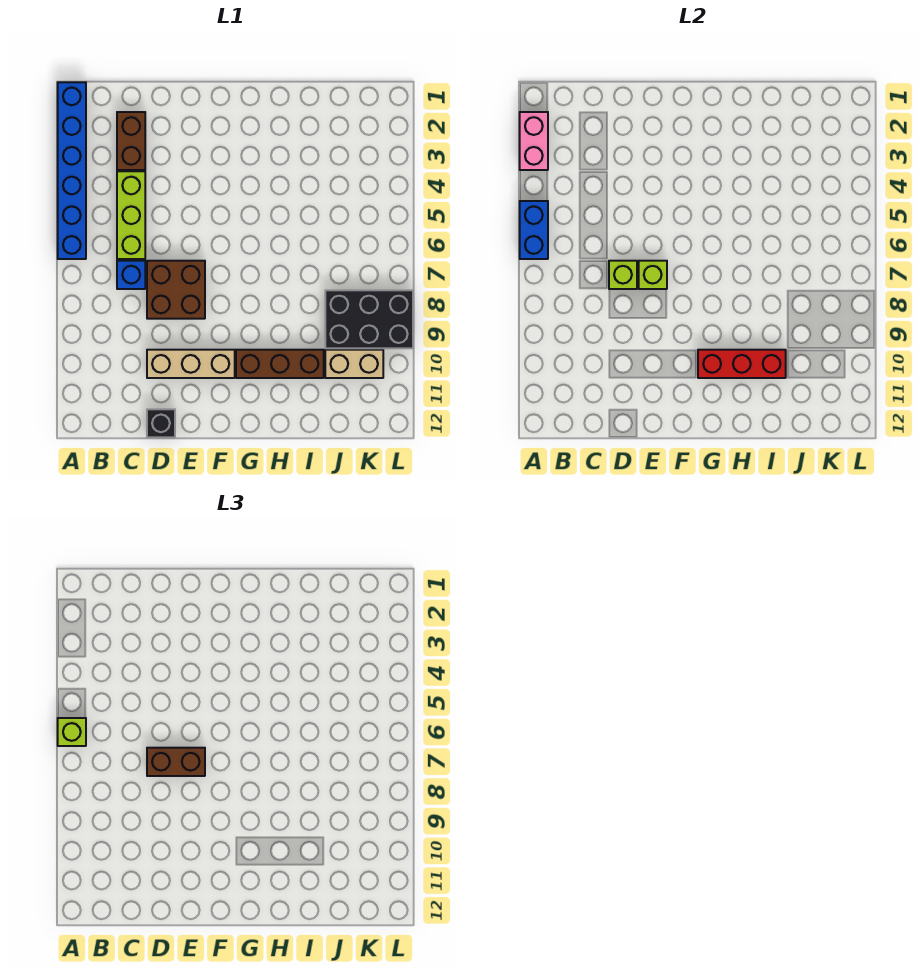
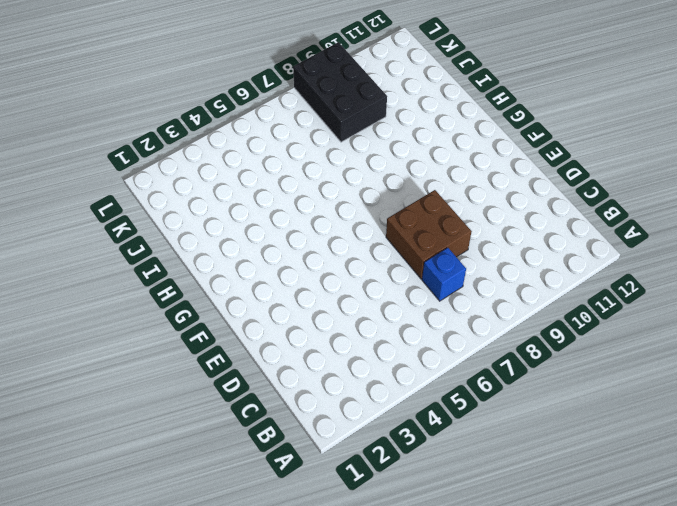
none -> blue 1x6 brick [58,82,86,259]
none -> brown 1x2 brick [117,112,145,170]
none -> lime 1x3 brick [117,171,145,259]

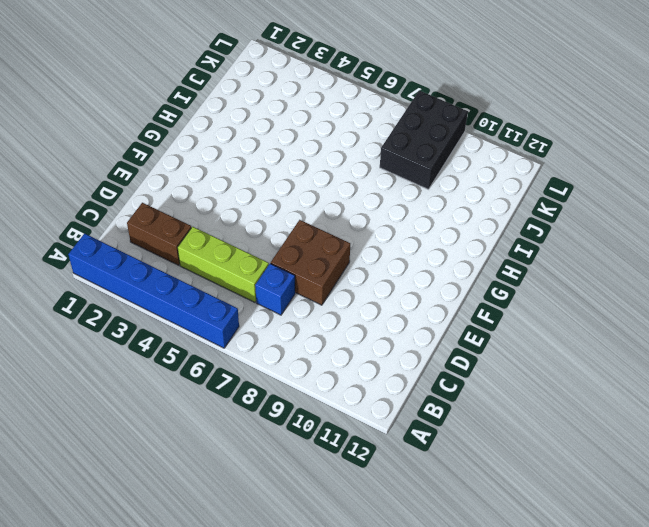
none -> tan 1x3 brick [147,350,235,378]
none -> black 1x1 brick [147,409,175,437]
none -> brown 1x3 brick [236,350,324,378]

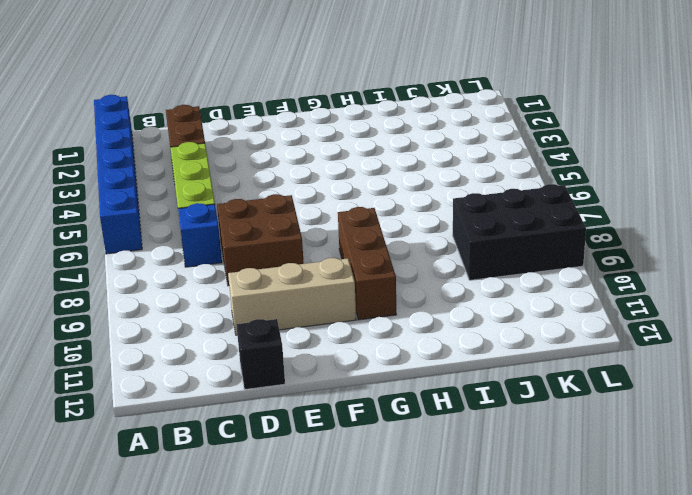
brown 1x3 brick [338,207,396,320] -> brown 1x3 brick turned to [236,350,324,378]
none -> tan 1x2 brick [325,350,383,378]
none -> pink 1x2 brick [520,112,548,170]
none -> blue 1x2 brick [520,201,548,259]

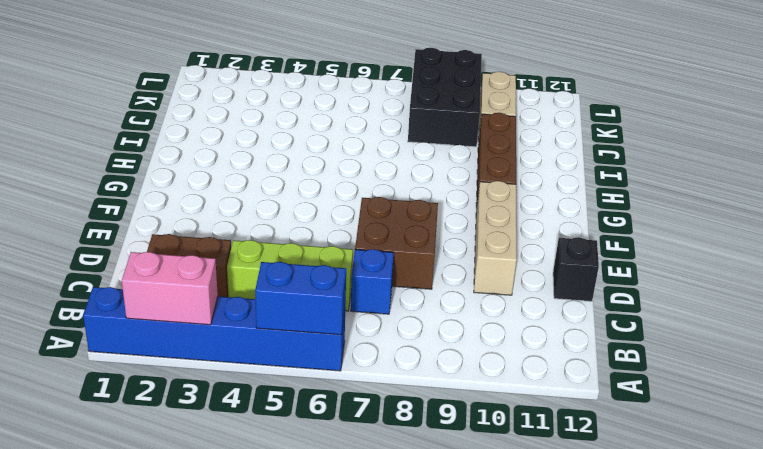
none -> lime 1x1 brick [609,261,637,289]
none -> lime 1x1 brick [639,261,667,289]
none -> red 1x3 brick [698,350,786,378]

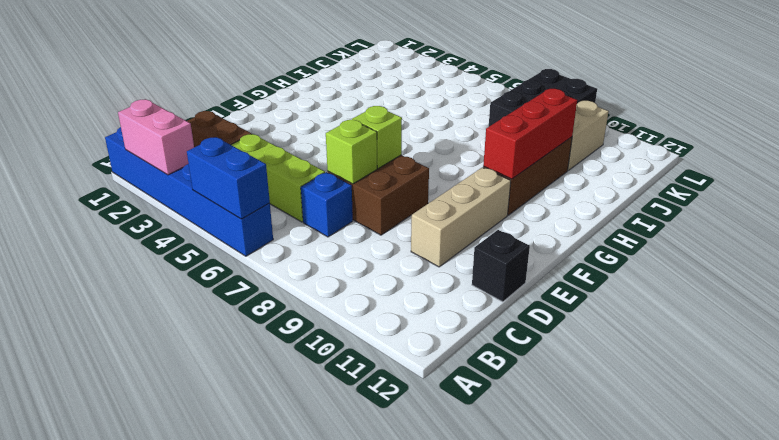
none -> lime 1x1 brick [58,718,86,746]
none -> brown 1x2 brick [147,748,205,776]

